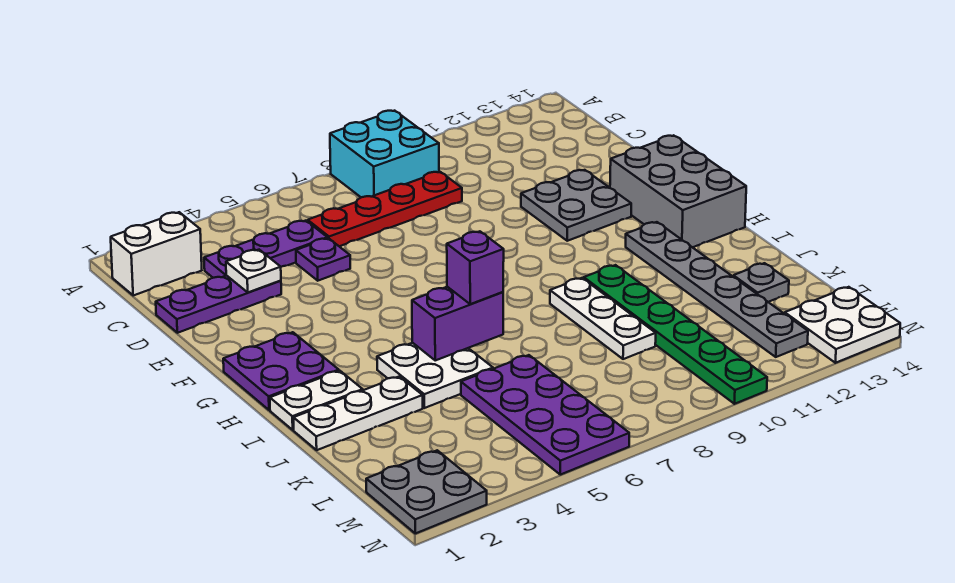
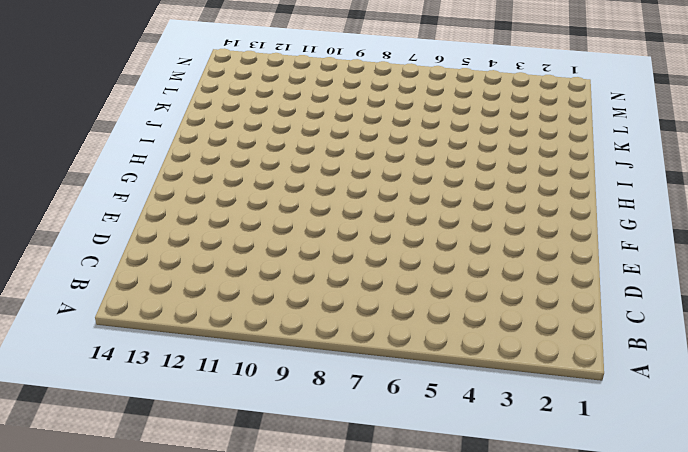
none -> cyan 2x2 brick [330,111,439,197]
none -> white 1x2 brick [111,212,202,295]
none -> purple 1x3 plate [204,221,327,278]

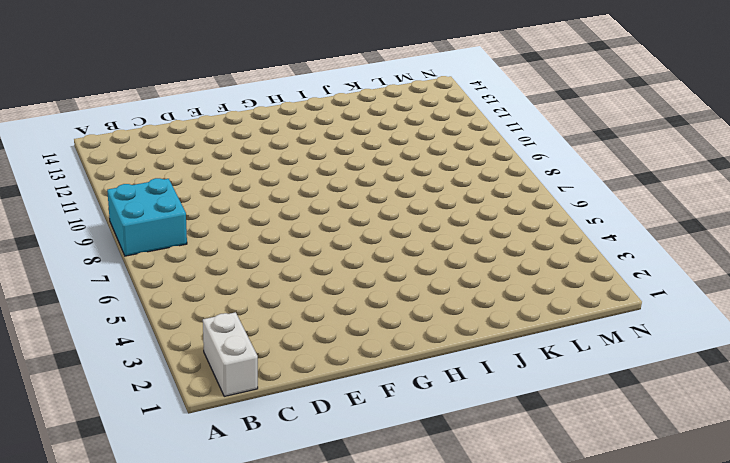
none -> purple 1x3 plate [204,221,327,278]
none -> red 1x4 plate [308,172,462,246]
none -> purple 1x3 plate [156,276,281,333]

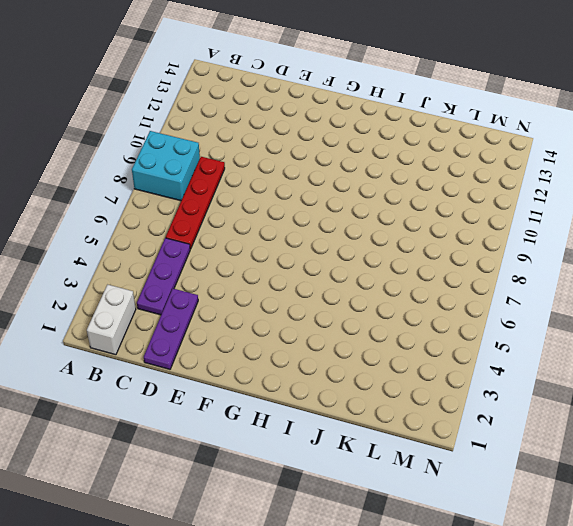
none -> purple 1x1 plate [296,238,350,281]
none -> grey 2x2 plate [521,170,631,241]
none -> grey 2x3 brick [610,135,746,247]

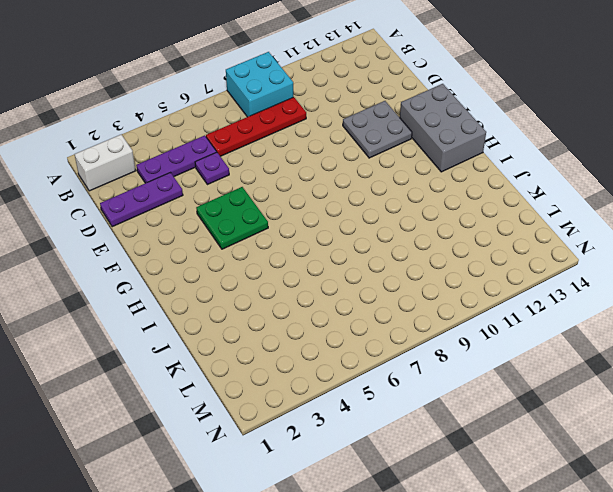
green 2x2 plate [196,187,268,249] -> none
none -> purple 2x2 plate [223,332,339,410]
none -> grey 1x6 plate [626,222,808,357]
none -> white 1x2 plate [270,371,363,430]

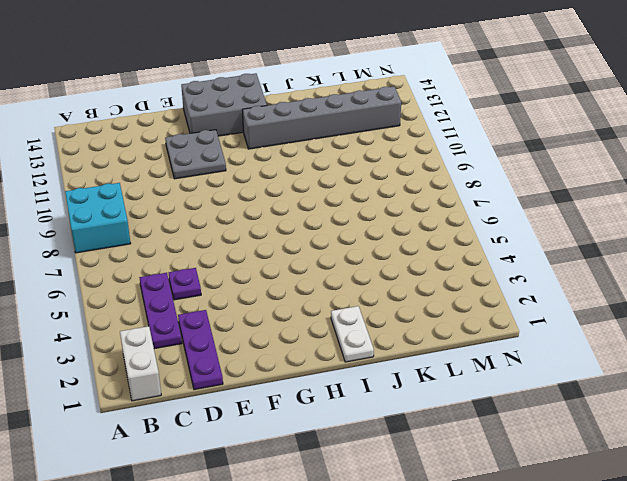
grey 1x6 brick [243,86,401,149] -> grey 1x6 plate [626,222,808,357]
none -> red 1x4 plate [308,172,462,246]
none -> purple 2x2 plate [223,332,339,410]
none -> white 2x2 plate [377,343,493,408]

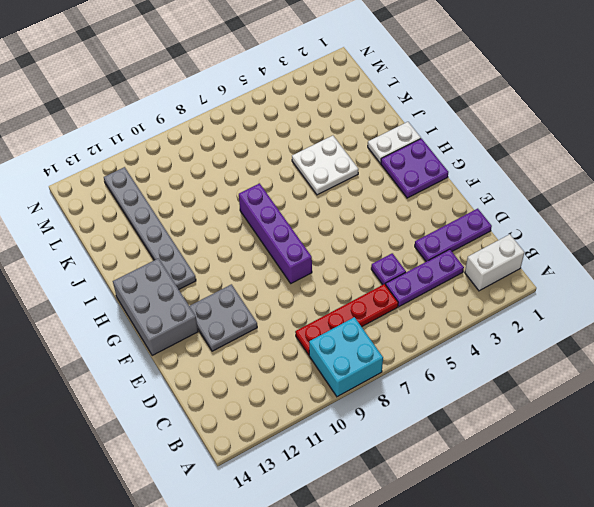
purple 1x4 brick [239,183,312,283] -> none
none -> white 1x3 plate [550,278,656,359]
none -> green 1x6 plate [584,265,767,404]
none -> white 1x3 plate [294,376,423,450]

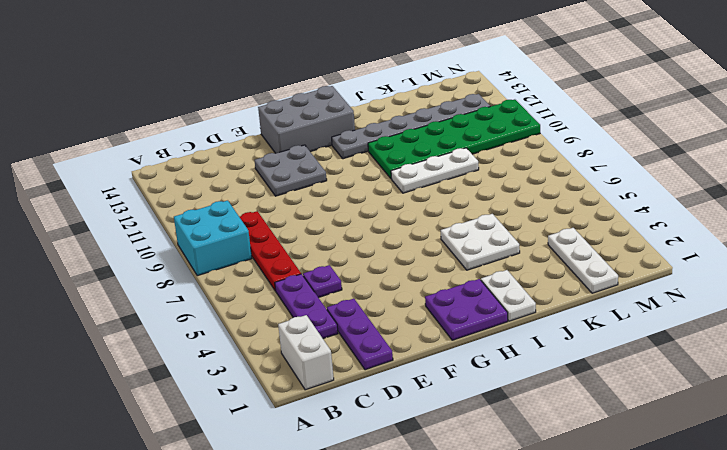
green 2x6 plate [368,99,540,179] -> green 1x6 plate [584,265,767,404]
white 1x3 plate [548,228,618,293] -> white 1x3 plate moved to [294,376,423,450]
none -> purple 2x4 plate [461,355,629,475]
none -> grey 1x1 plate [733,263,789,302]
none -> grey 2x2 plate [366,450,487,533]

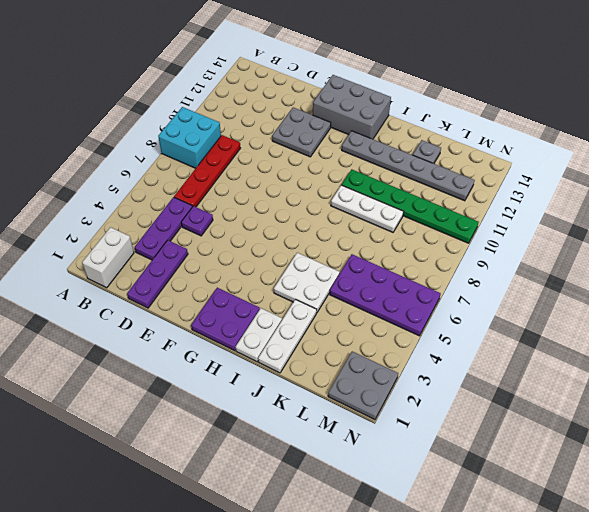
none -> white 2x2 plate [785,287,900,363]
none -> white 1x1 plate [226,250,281,293]
none -> purple 1x2 brick [412,287,503,360]

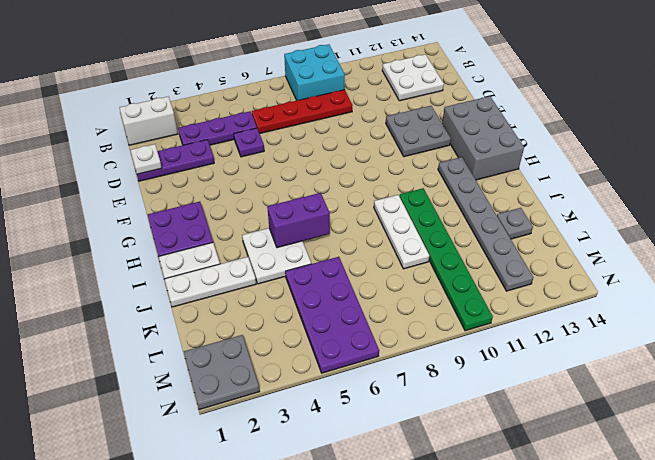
white 2x2 plate [382,54,444,101] -> white 2x2 plate moved to [785,287,900,363]
white 1x1 plate [131,144,162,174] -> white 1x1 plate moved to [226,250,281,293]
none -> purple 1x1 brick [447,231,504,304]

